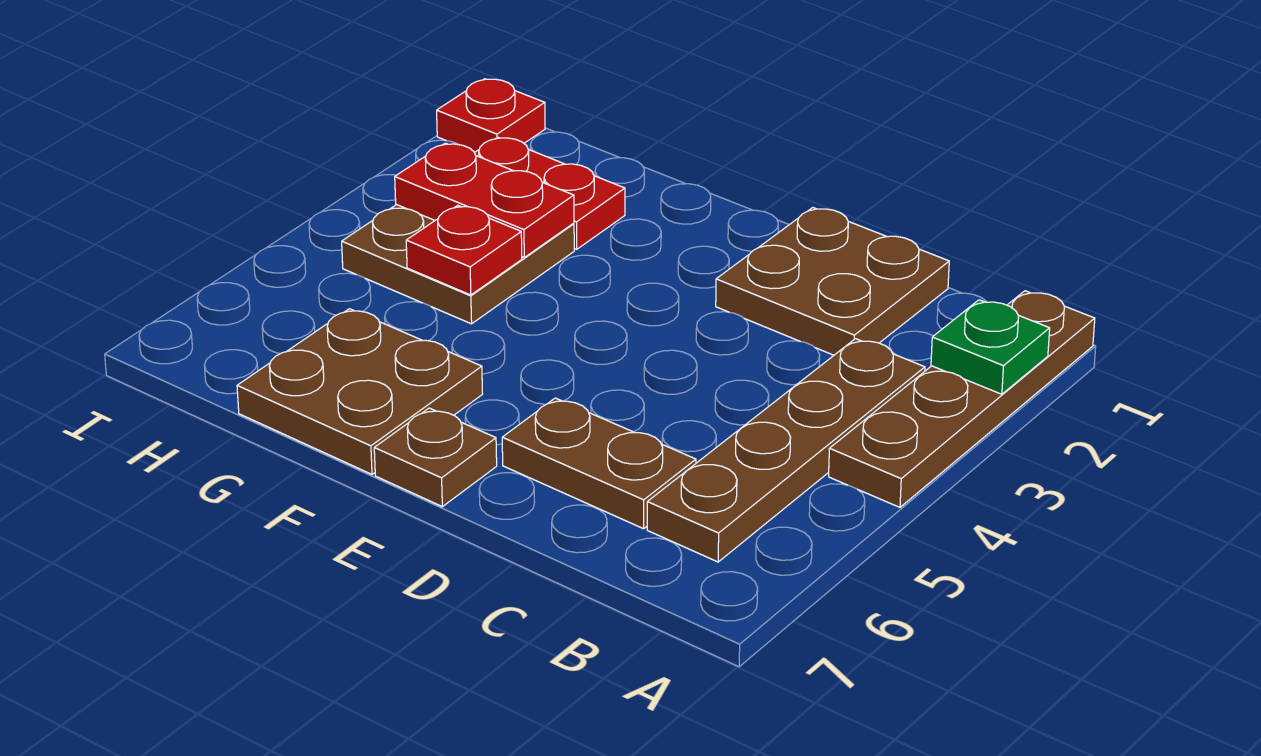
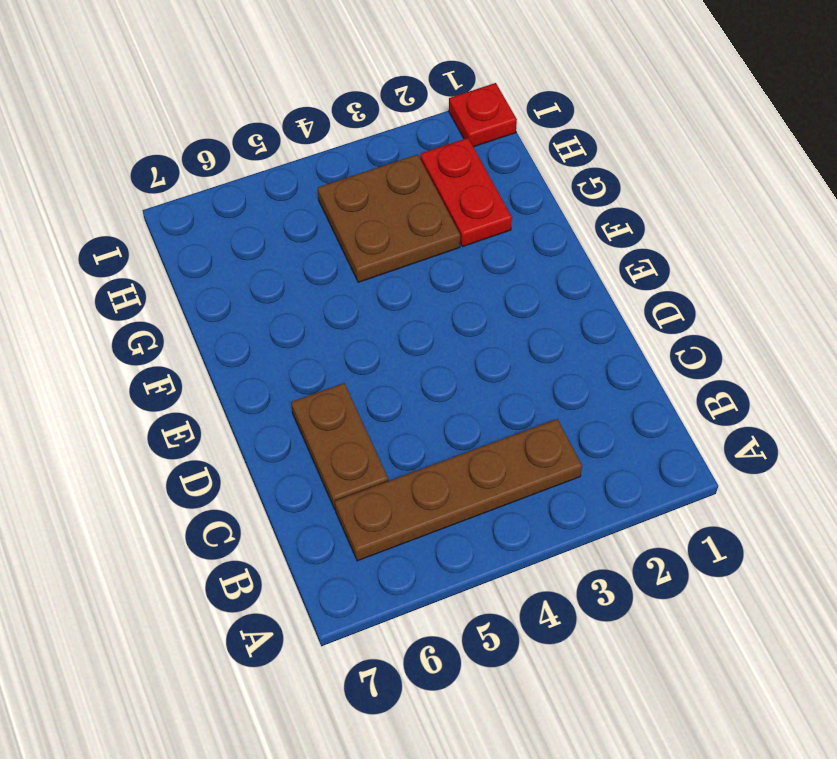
none -> brown 1x4 plate [829,291,1095,507]
none -> brown 2x2 plate [716,208,949,355]
none -> brown 1x1 plate [374,408,497,507]

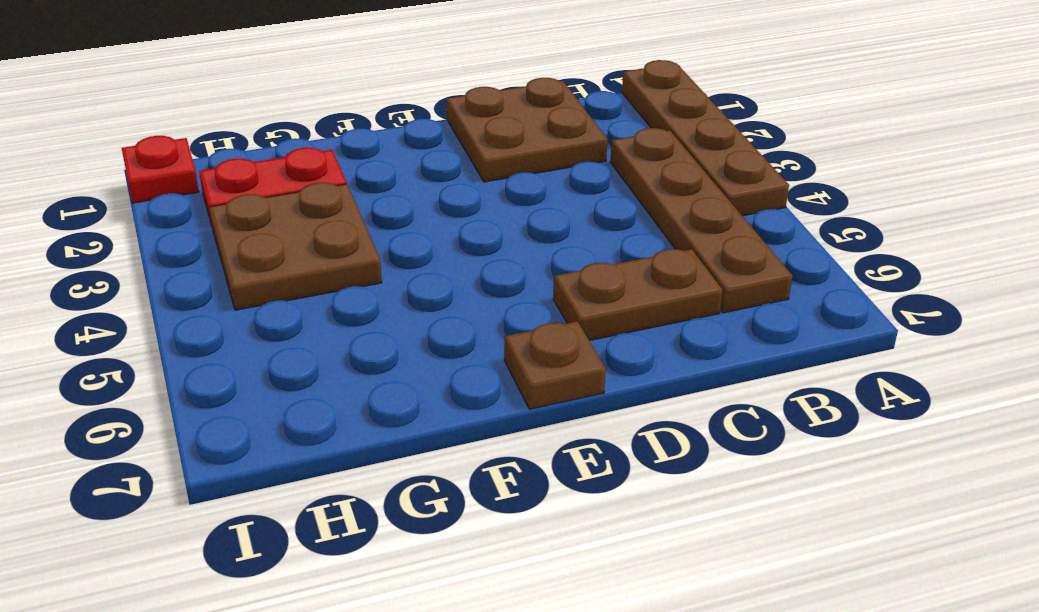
none -> brown 2x2 plate [237,309,482,474]
none -> green 1x1 plate [931,300,1050,394]
none -> red 1x2 plate [395,143,574,257]

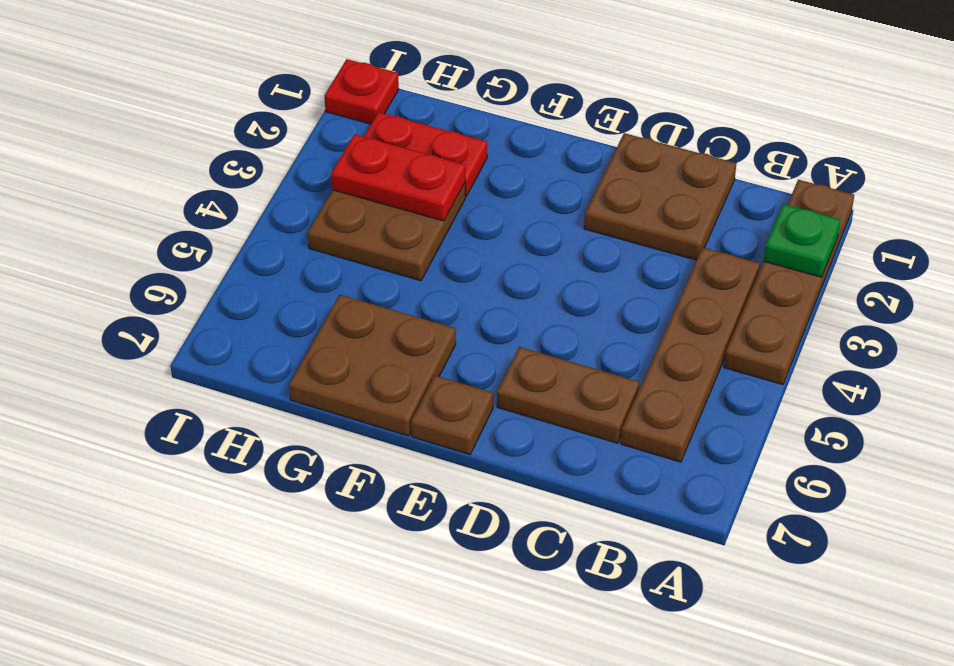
none -> red 1x1 plate [406,205,522,295]

